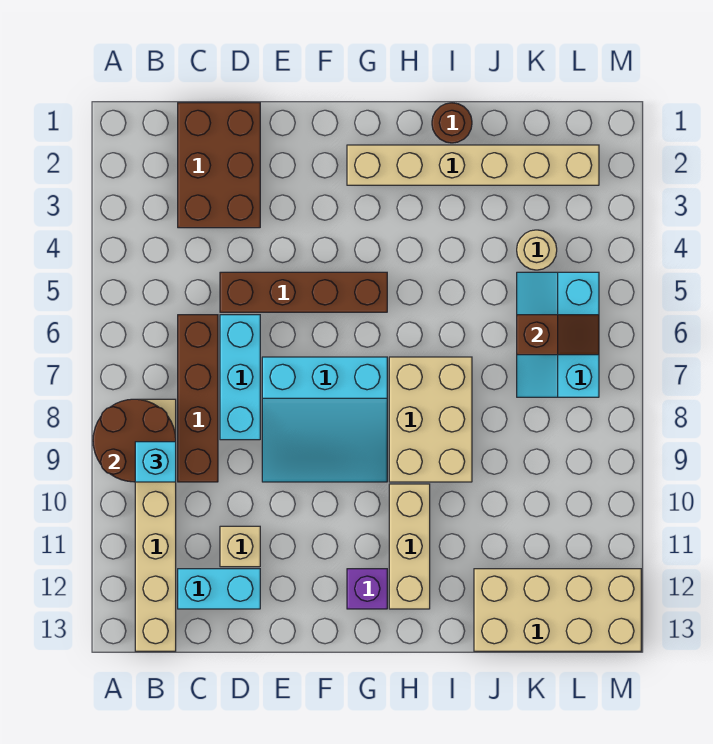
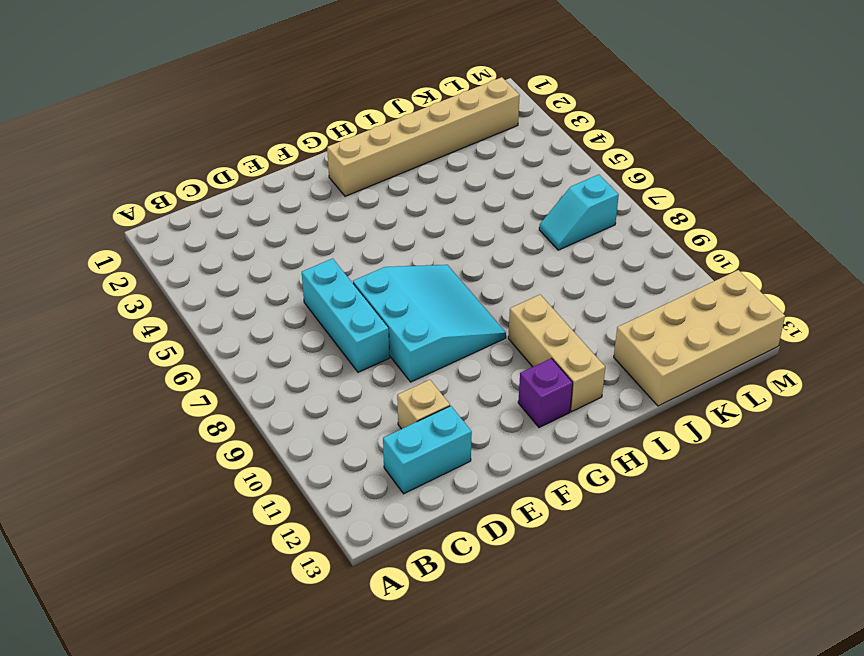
cyan 3x3 slope [353,265,506,382] -> cyan 3x3 slope turned to [262,357,387,482]
cyan 1x2 slope [539,175,619,250] -> cyan 2x3 slope [517,272,599,397]
none -> tan 1x6 brick [135,399,176,651]
none -> brown 2x3 brick [178,103,260,228]
none -> brown 1x4 brick [178,315,218,482]

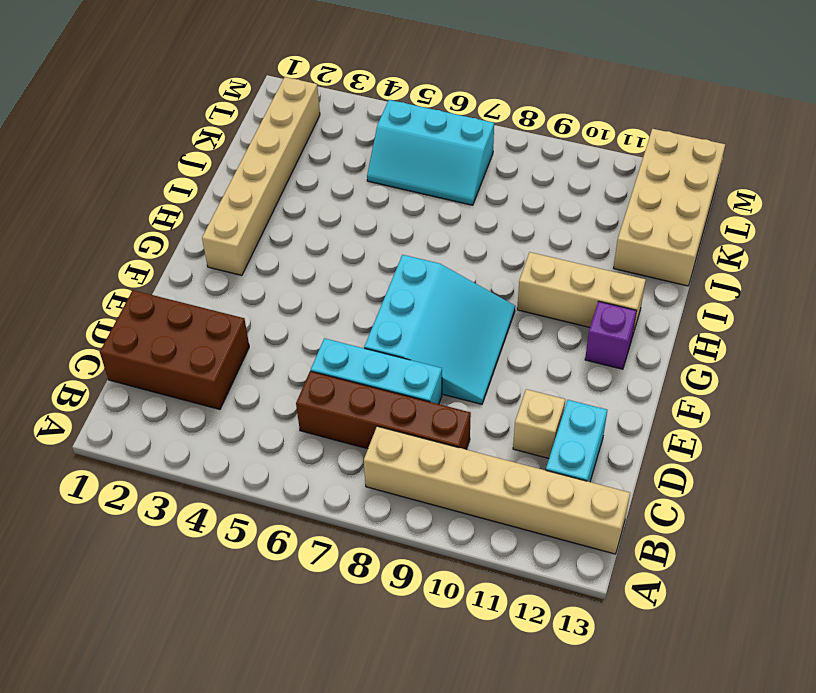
none -> brown 1x4 brick [220,272,387,312]
none -> tan 2x3 brick [389,357,472,482]
none -> brown 1x1 round brick [432,103,472,143]

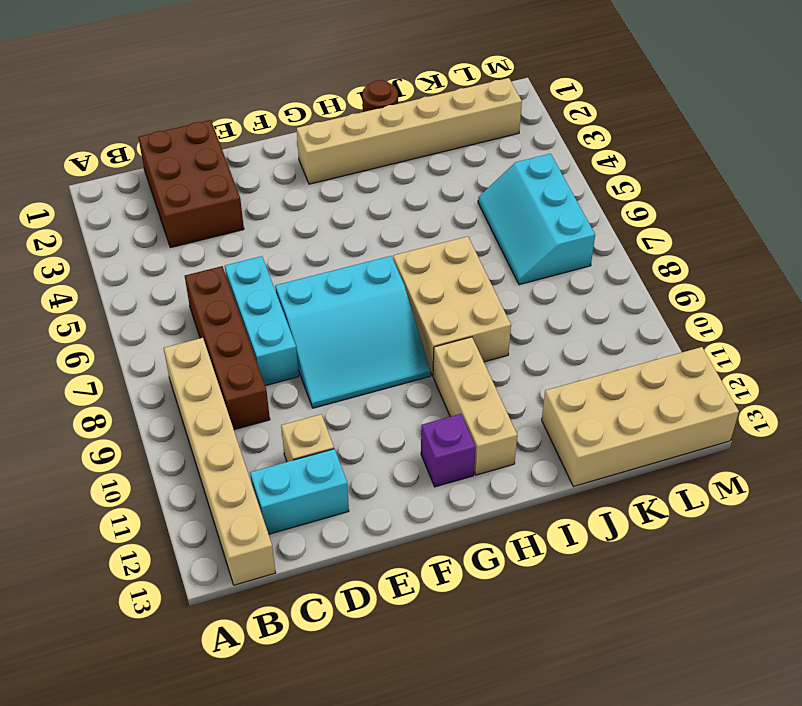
none -> brown 1x4 brick [220,272,387,312]
none -> tan 1x1 round brick [517,230,557,270]
none -> brown 2x2 round brick [93,399,176,482]

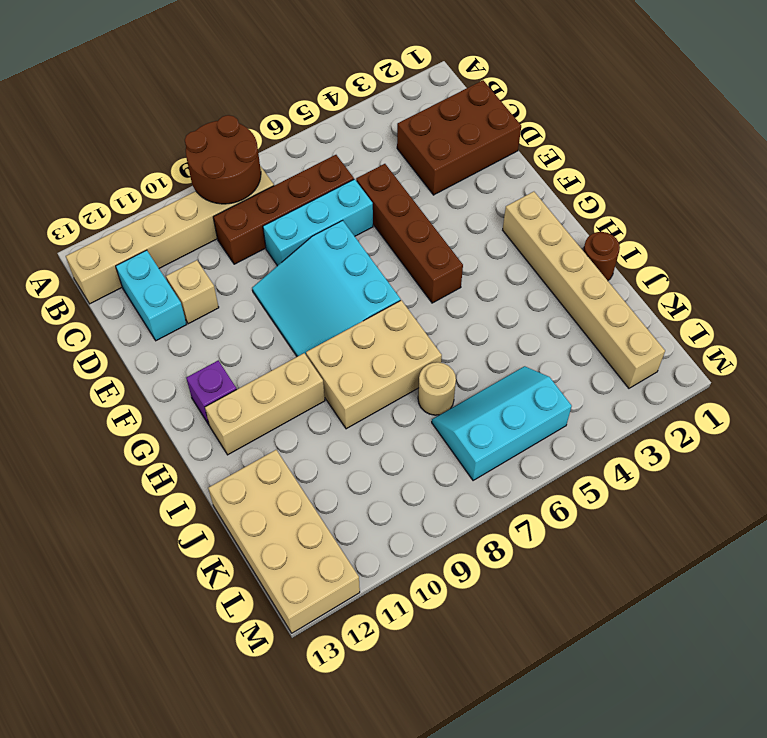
tan 1x1 round brick [418,362,456,415] -> tan 1x1 round brick moved to [517,230,557,270]
none -> brown 1x2 slope [517,315,599,355]
none -> cyan 1x1 brick [135,442,176,482]

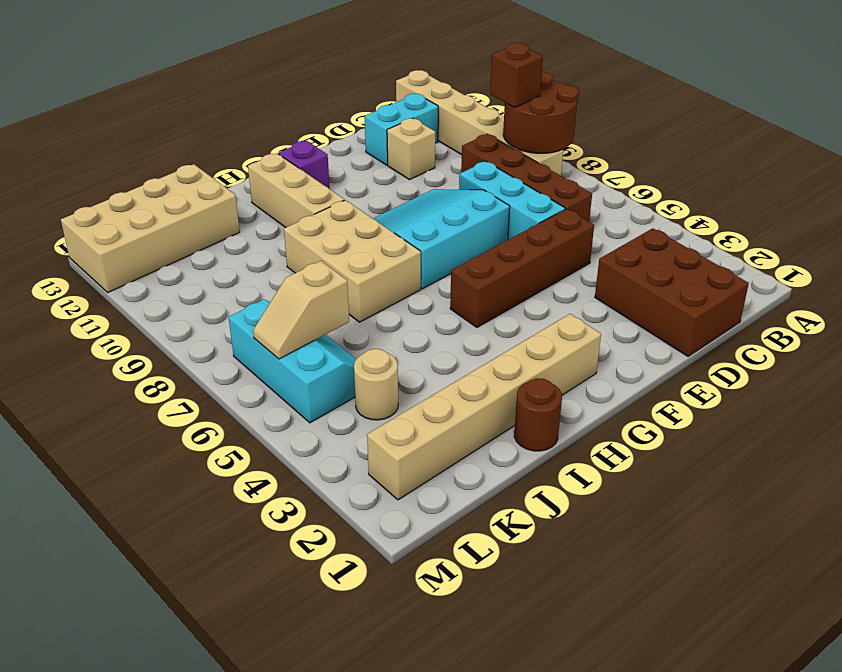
brown 1x1 brick [490,43,543,107] -> cyan 1x1 brick [135,442,176,482]
tan 1x2 slope [253,261,349,359] -> brown 1x2 slope [517,315,599,355]

